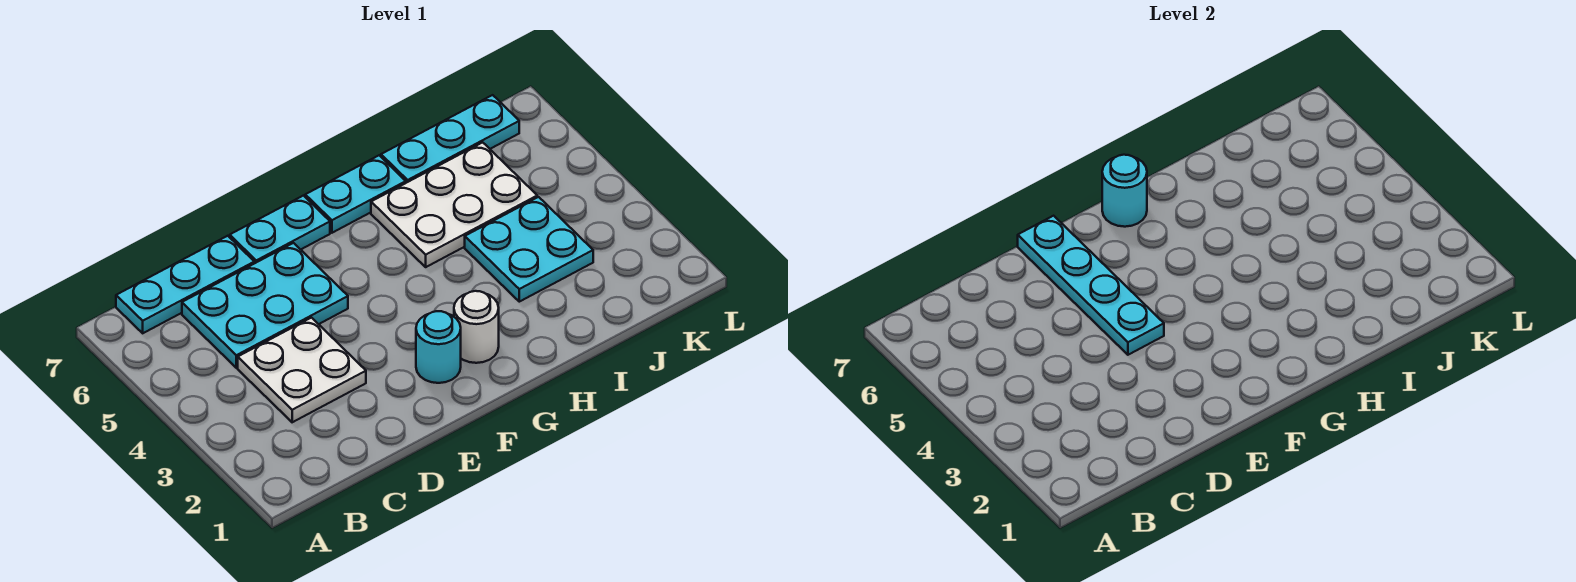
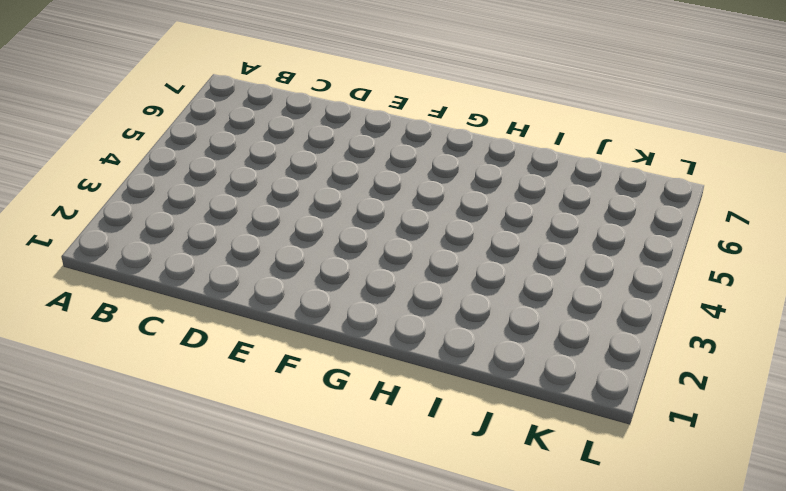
none -> cyan 1x3 plate [116,236,254,333]
none -> white 2x2 plate [238,318,366,422]
none -> cyan 2x3 plate [182,243,348,368]

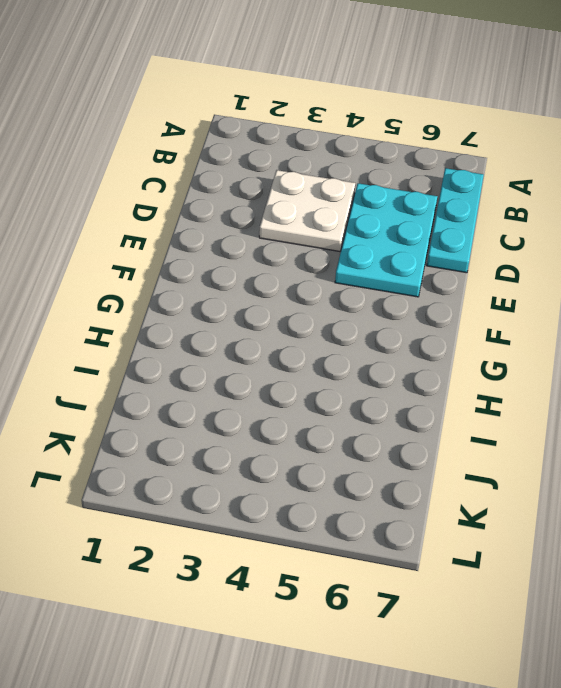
none -> cyan 1x2 plate [230,196,330,263]
none -> cyan 1x1 round brick [416,311,461,383]
none -> white 1x1 round brick [454,291,499,363]

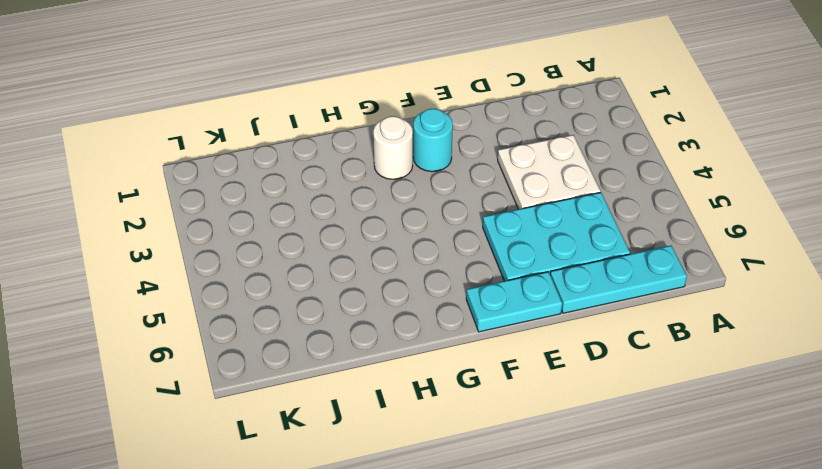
none -> cyan 1x2 plate [305,155,406,233]
none -> white 2x3 plate [371,142,537,267]
none -> cyan 2x2 plate [465,197,593,302]

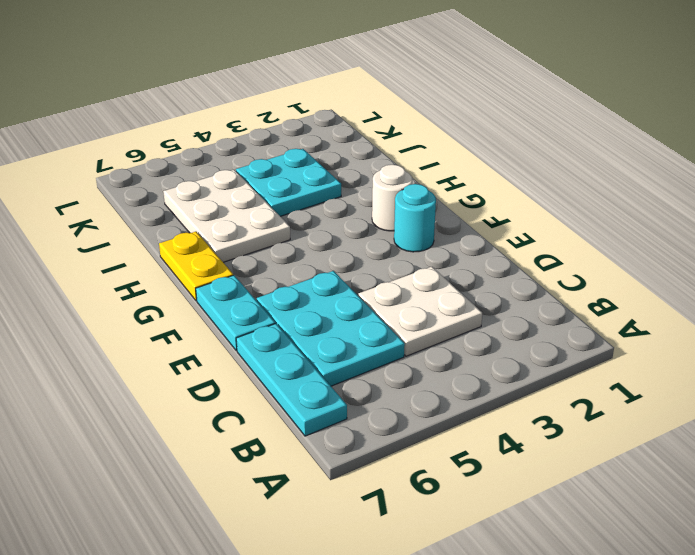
yellow 1x2 plate [159,232,233,301] -> cyan 1x2 plate [305,155,406,233]
none -> cyan 1x3 plate [381,95,519,183]
none -> cyan 1x4 plate [1018,216,1164,355]
none -> cyan 1x1 round brick [1102,155,1147,227]

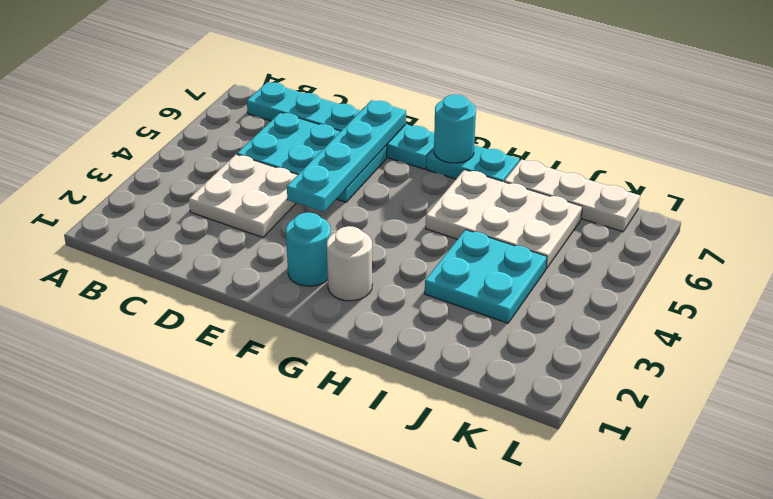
white 1x3 plate [504,159,640,232] -> cyan 1x3 plate [381,95,519,183]

